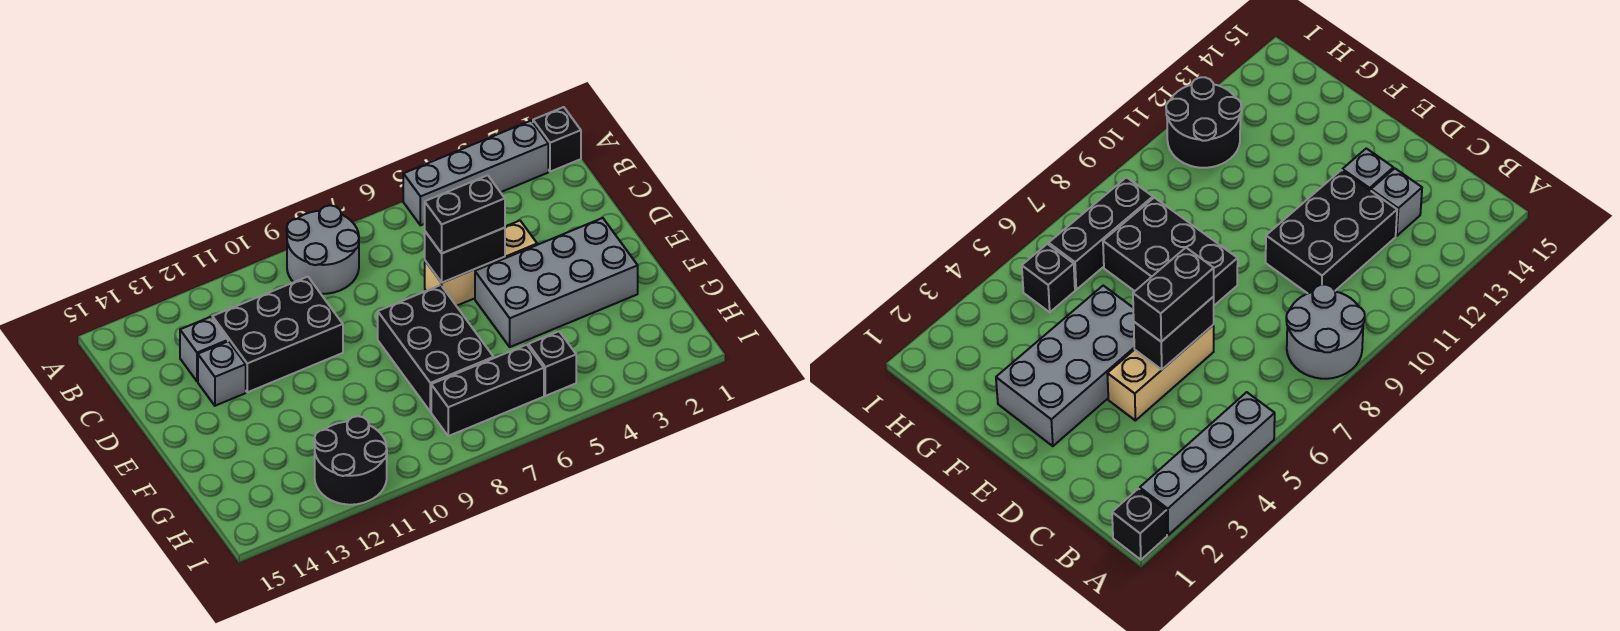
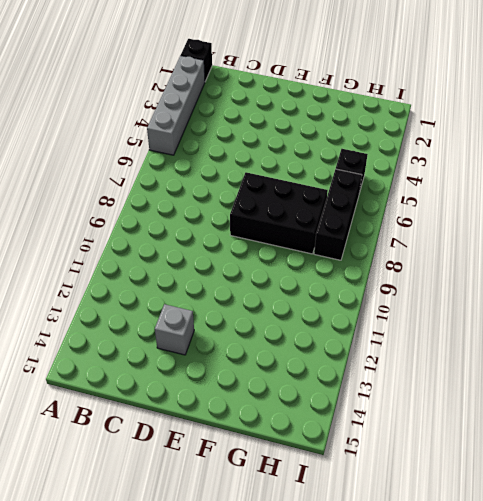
none -> grey 2x2 round brick [287,205,359,294]
none -> black 2x3 brick [212,277,343,392]
none -> grey 1x1 brick [180,317,228,381]

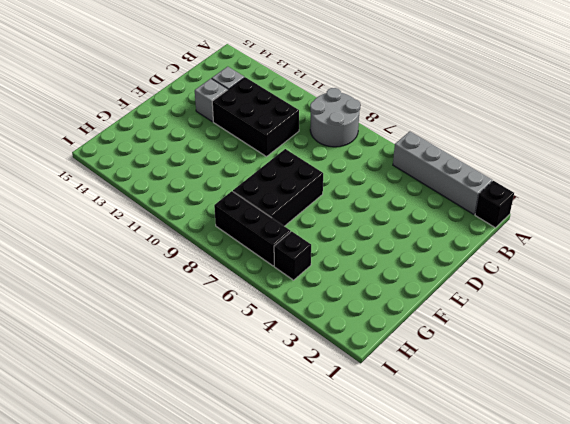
none -> tan 1x3 brick [425,221,537,306]
none -> grey 2x4 brick [475,218,638,347]
none -> black 2x2 round brick [314,416,387,505]

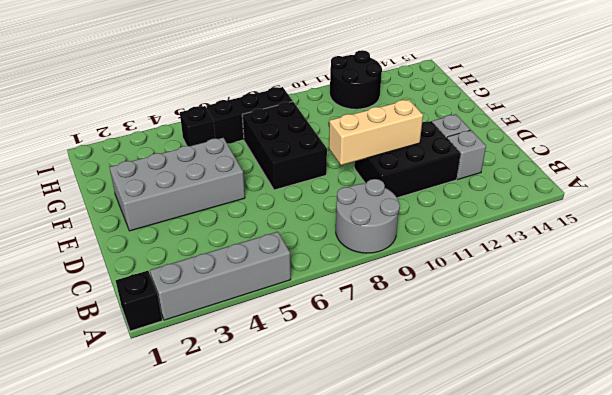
tan 1x3 brick [329,100,423,165] -> tan 1x3 brick moved to [425,221,537,306]
none -> black 1x2 brick [425,228,505,283]
none -> black 1x2 brick [425,175,505,253]

